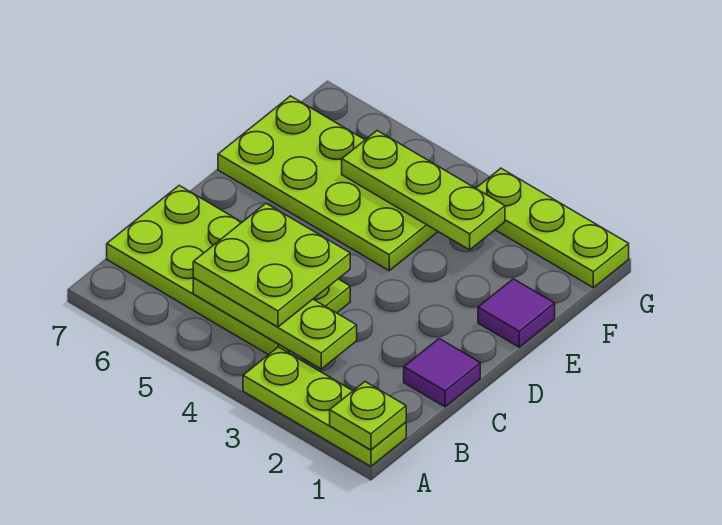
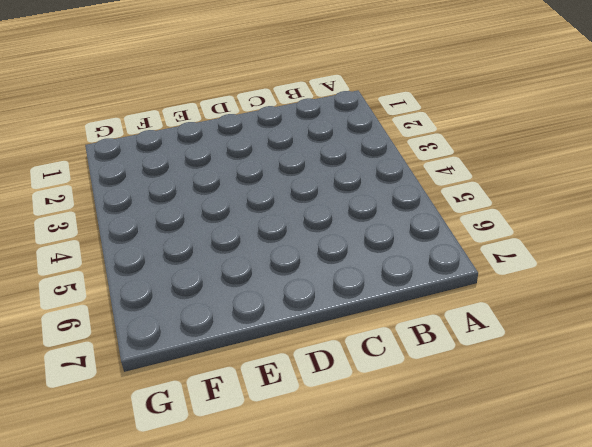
none -> lime 1x3 plate [243,347,406,466]
none -> lime 2x4 plate [107,185,350,355]

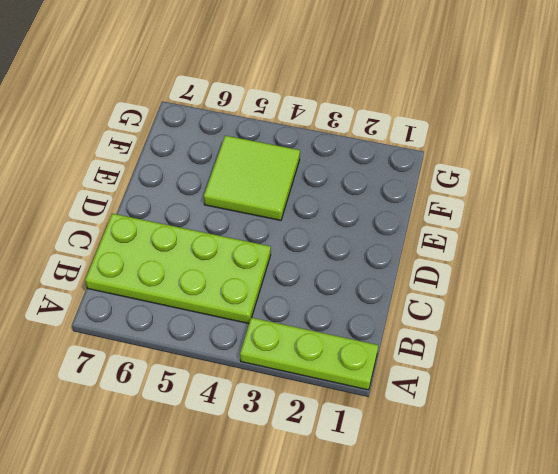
lime 2x2 tile [204,136,300,220] -> lime 2x4 plate [218,96,438,271]
none -> purple 1x1 tile [404,339,480,407]
none -> purple 1x1 tile [478,279,555,347]

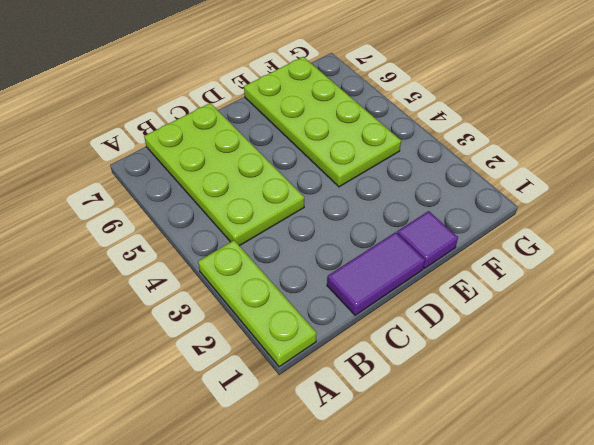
purple 1x2 tile [327,232,425,315] -> purple 1x1 tile [404,339,480,407]
none -> lime 1x3 plate [476,168,629,288]
none -> lime 1x1 plate [330,382,406,450]

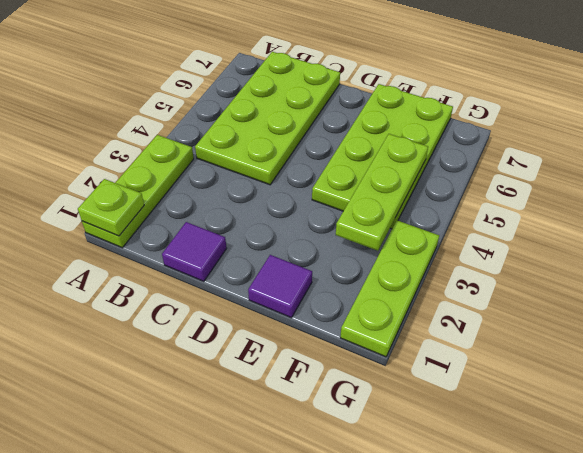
none -> lime 1x3 plate [193,278,357,369]
none -> lime 2x2 plate [193,203,350,327]

